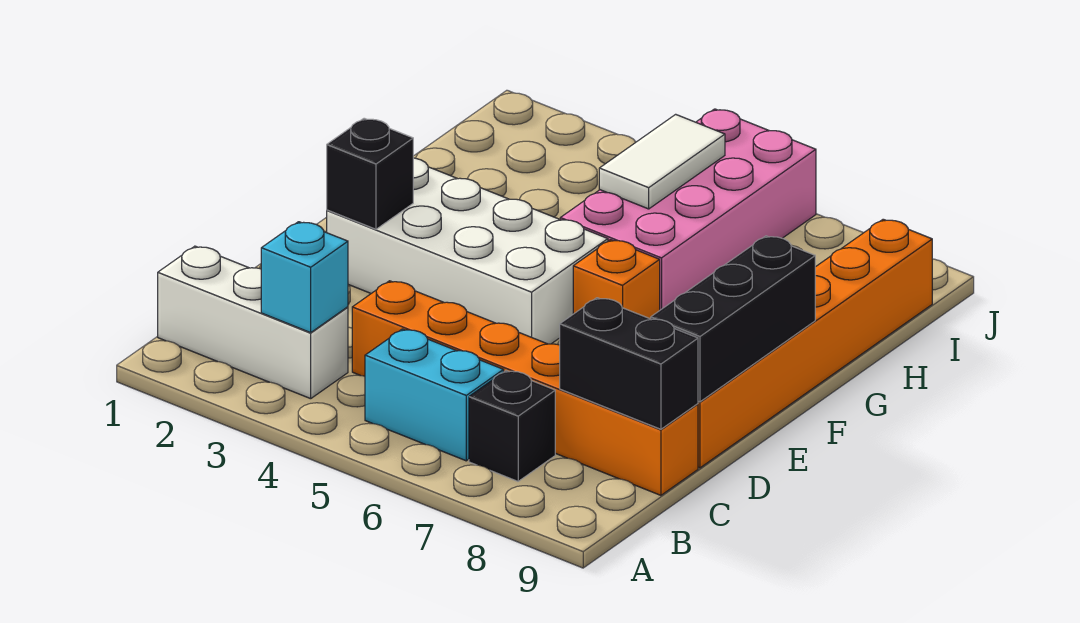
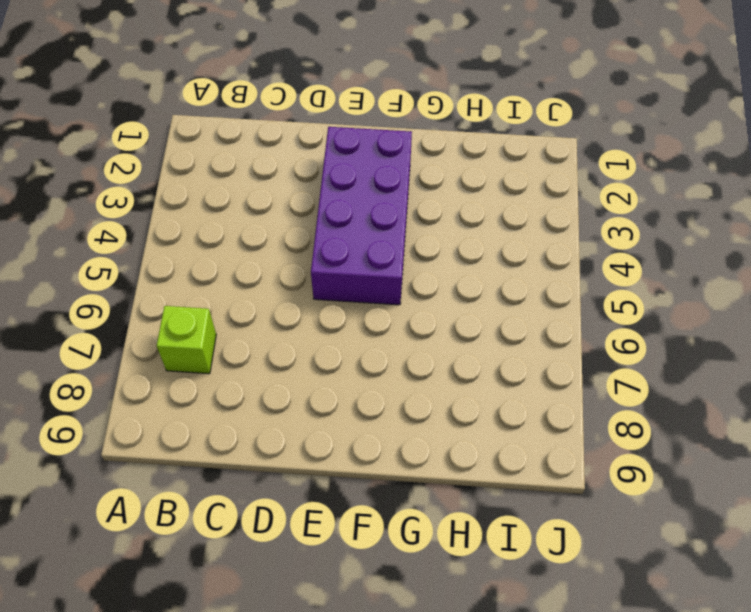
lime 1x1 brick [157,306,216,374] -> black 1x1 brick [469,371,555,481]
purple 2x4 brick [311,127,412,305] -> white 2x4 brick [327,158,608,344]
none -> white 1x3 brick [158,246,348,399]
none -> cyan 1x2 brick [365,329,504,461]
none -> orange 1x6 brick [352,281,698,495]

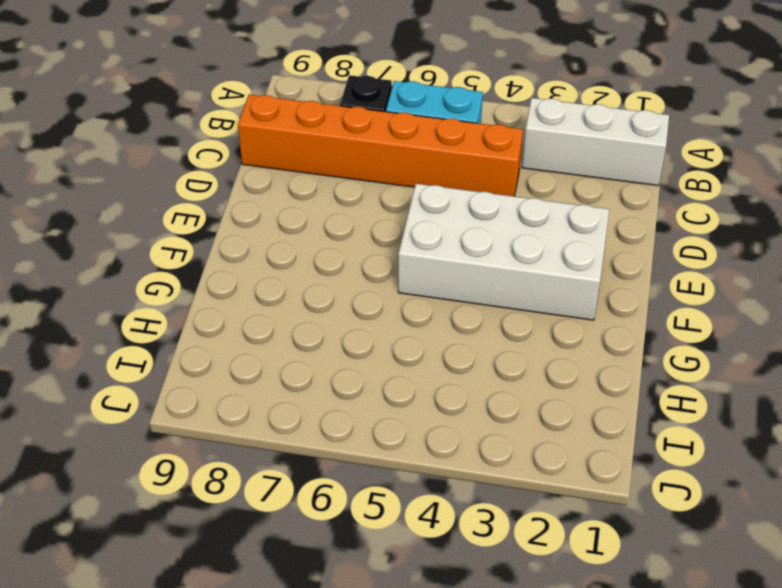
none -> orange 1x6 brick [698,219,932,468]
none -> orange 1x1 brick [573,240,660,319]
none -> pink 2x4 brick [560,109,816,310]

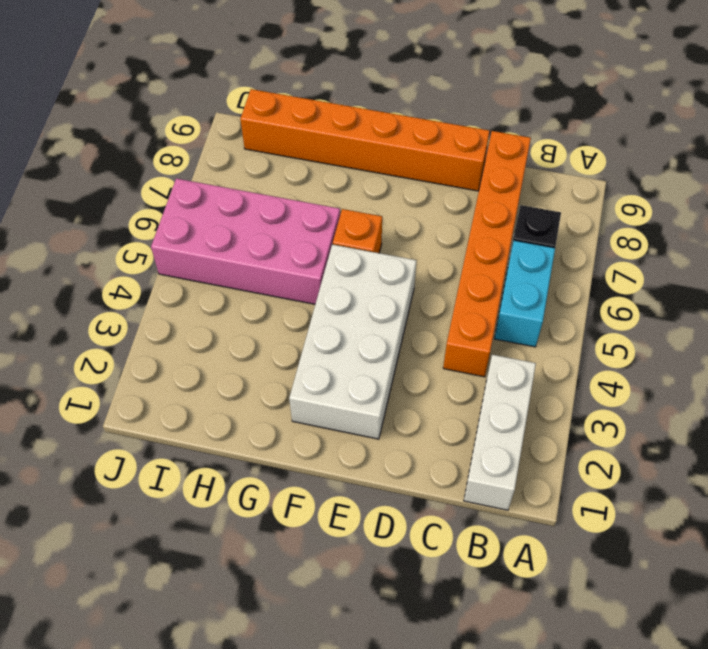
none -> cyan 1x1 brick [261,222,348,333]
none -> black 1x2 brick [560,298,698,429]
none -> black 1x3 brick [651,236,815,402]

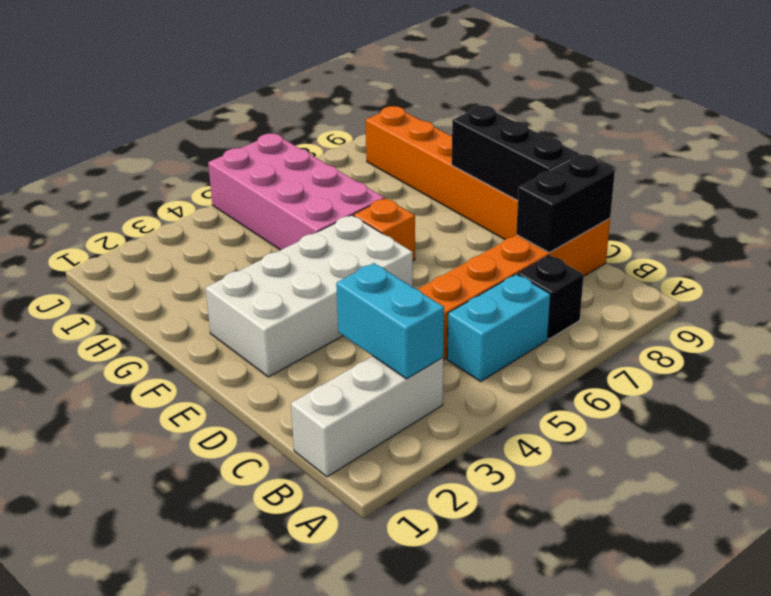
cyan 1x2 brick [336,263,444,379] -> cyan 1x1 brick [261,222,348,333]
none -> black 1x1 brick [327,118,413,229]
none -> white 1x2 tile [599,114,725,209]

